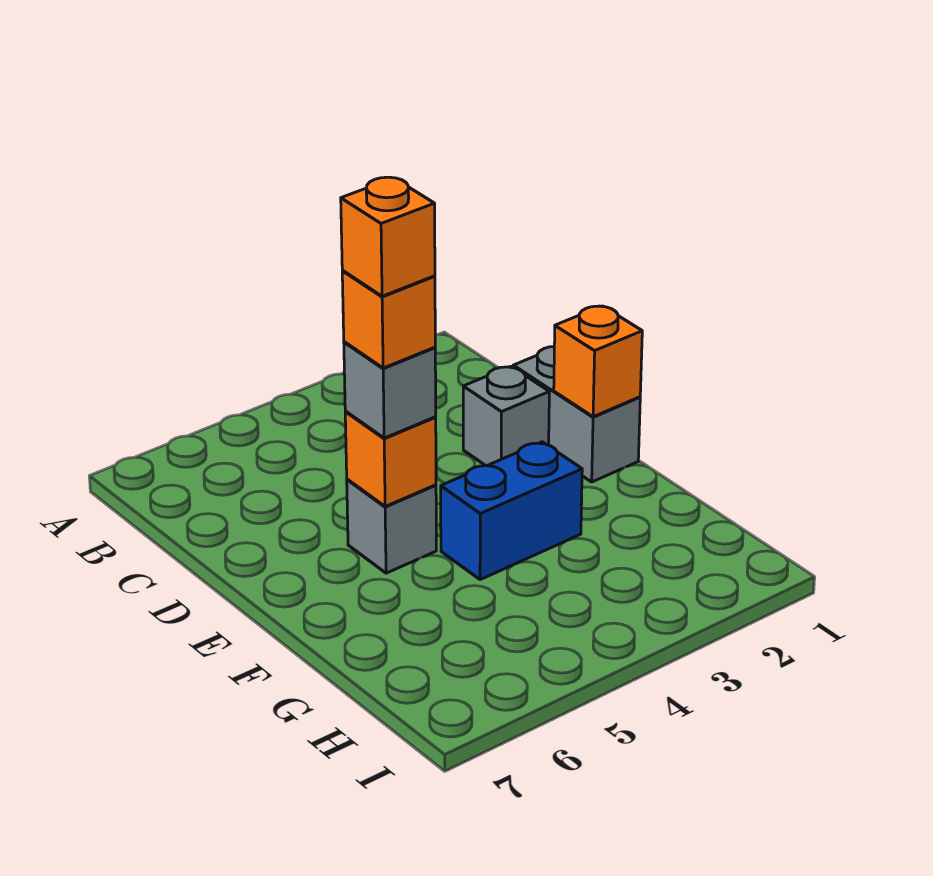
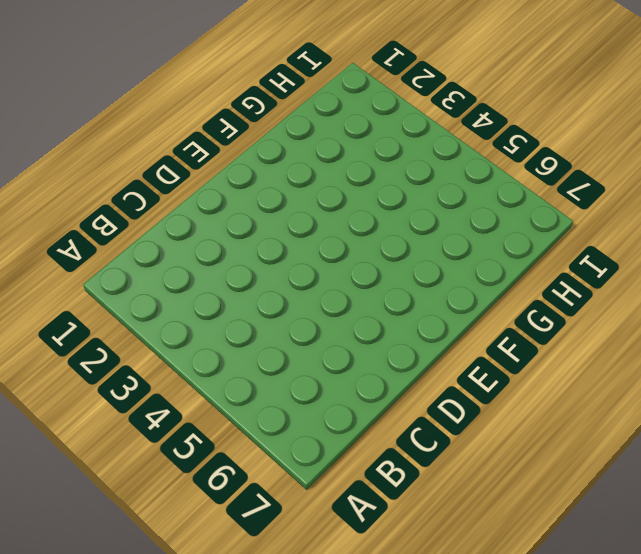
none -> grey 1x2 brick [513,347,640,482]
none -> grey 1x1 brick [463,366,549,466]

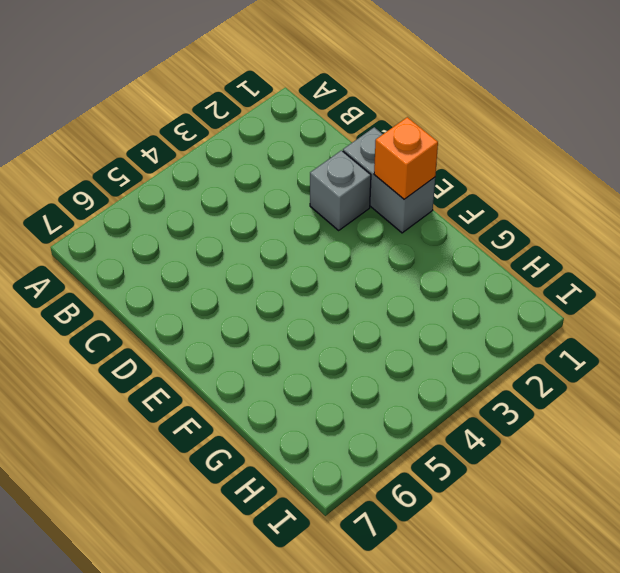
none -> grey 1x1 brick [347,479,436,573]
none -> blue 1x2 brick [441,442,582,580]

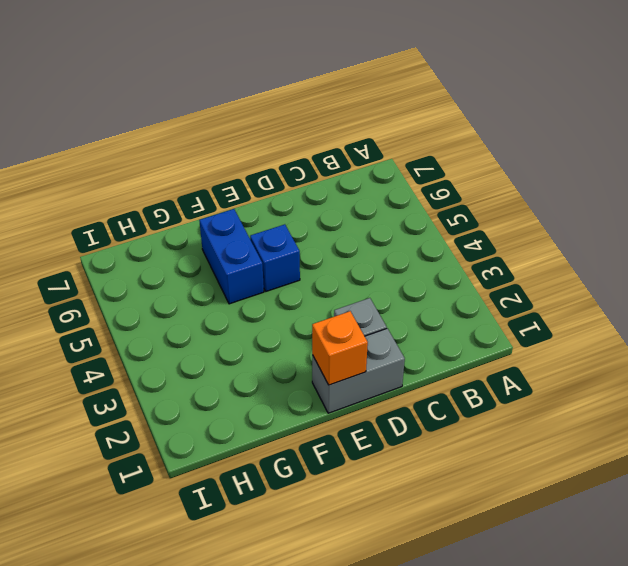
blue 1x1 brick [250,224,300,291] -> grey 1x1 brick [347,479,436,573]
blue 1x2 brick [199,209,264,304] -> blue 1x2 brick moved to [441,442,582,580]
none -> orange 1x1 brick [345,412,436,506]
none -> grey 1x1 brick [344,342,436,438]

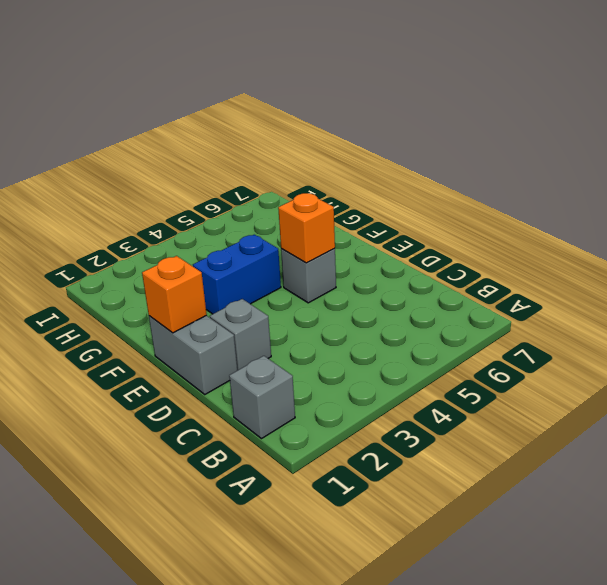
grey 1x1 brick [229,356,295,439] -> grey 1x1 brick moved to [344,342,436,438]
none -> orange 1x1 brick [342,271,435,368]
none -> orange 1x1 brick [341,177,435,296]

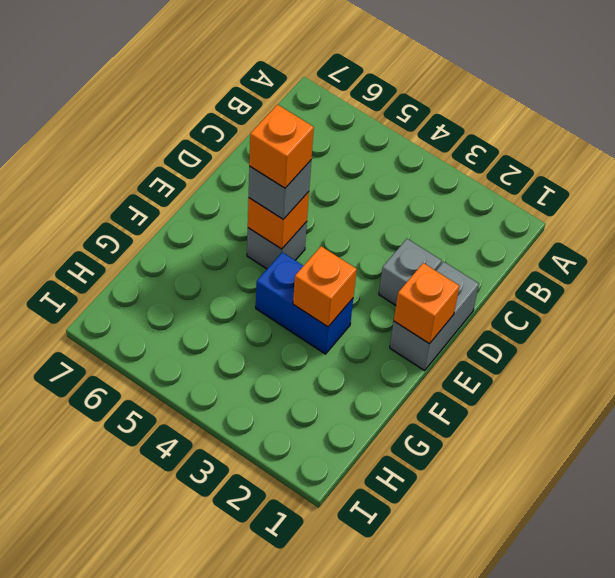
orange 1x1 brick [293,246,357,327] -> orange 1x1 brick moved to [341,177,435,296]

